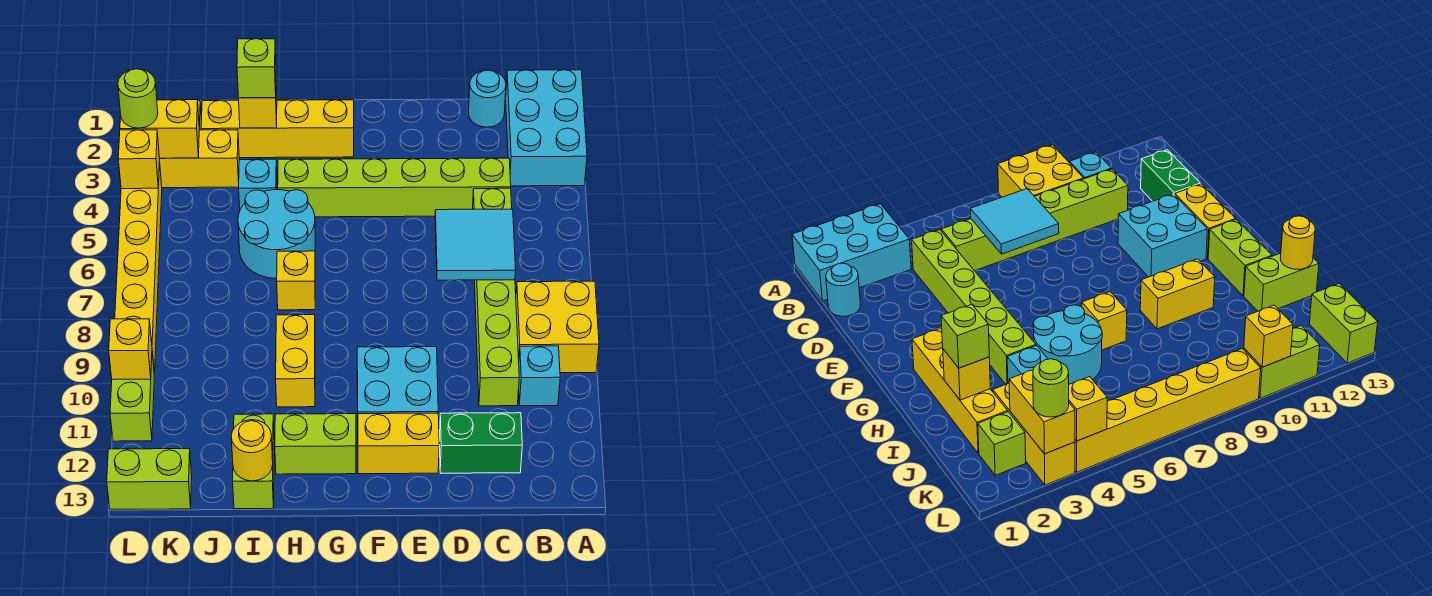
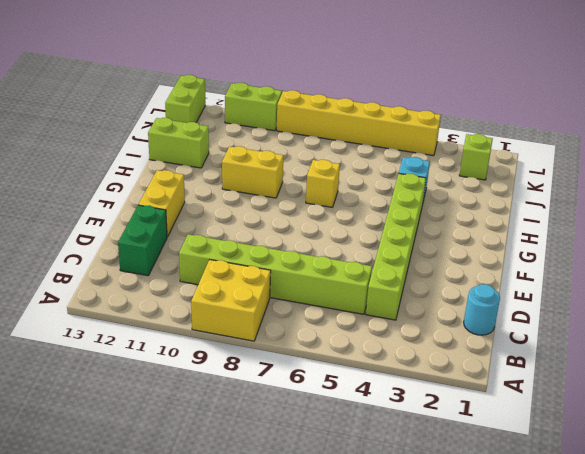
none -> cyan 2x3 brick [506,70,587,186]
none -> cyan 1x1 brick [519,346,560,406]
none -> cyan 2x2 brick [357,347,438,414]

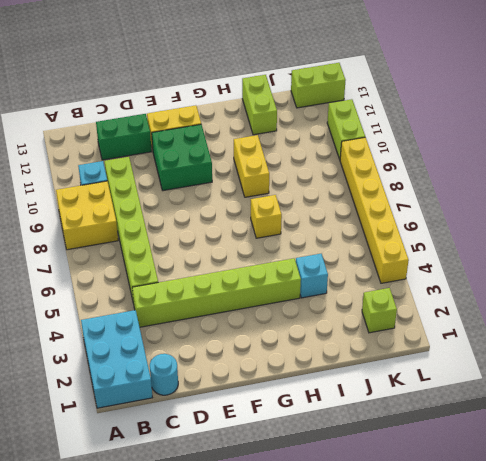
green 2x2 brick [152,124,212,191] -> cyan 2x2 brick [357,347,438,414]
none -> yellow 1x4 brick [201,100,354,158]
none -> lime 1x2 brick [275,414,356,474]
none -> cyan 2x2 round brick [238,190,315,279]

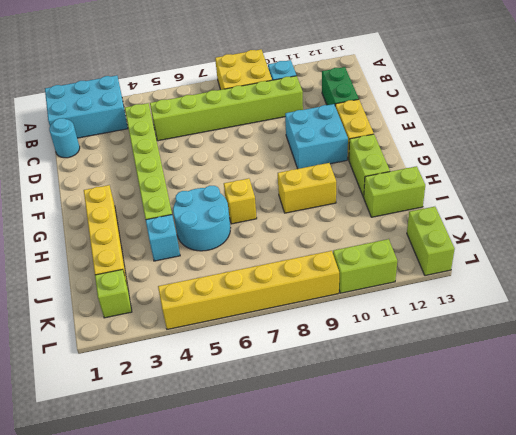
none -> yellow 1x3 brick [159,130,239,188]
none -> cyan 2x2 tile [435,209,516,280]
none -> yellow 1x1 brick [238,86,277,128]

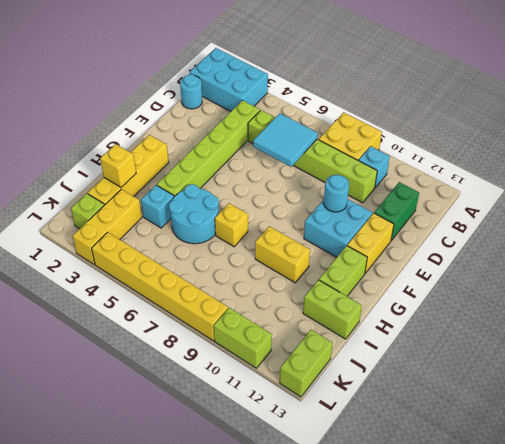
cyan 1x1 round brick [324,175,349,212] -> none
none -> yellow 1x1 round brick [231,420,273,481]
none -> yellow 1x2 brick [120,100,199,158]
none -> yellow 1x1 brick [118,130,160,189]

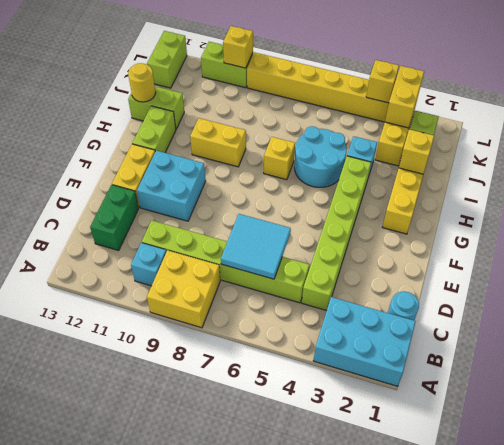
none -> lime 1x1 brick [237,39,276,98]
none -> lime 1x1 round brick [118,69,158,128]

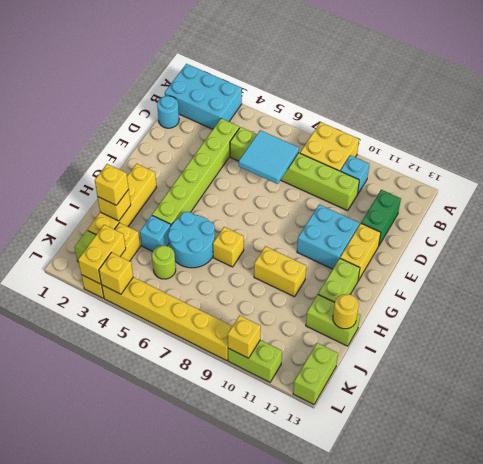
yellow 1x1 brick [95,164,129,205] -> lime 1x1 brick [237,39,276,98]
lime 1x1 round brick [152,246,176,279] -> lime 1x1 round brick moved to [118,69,158,128]

